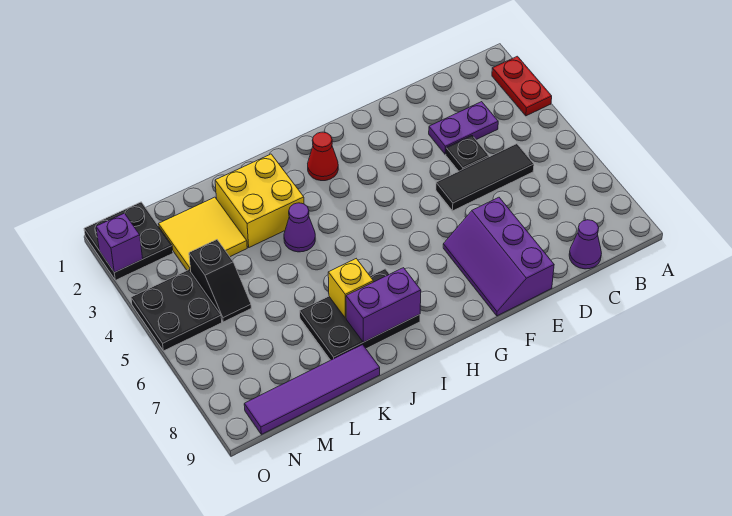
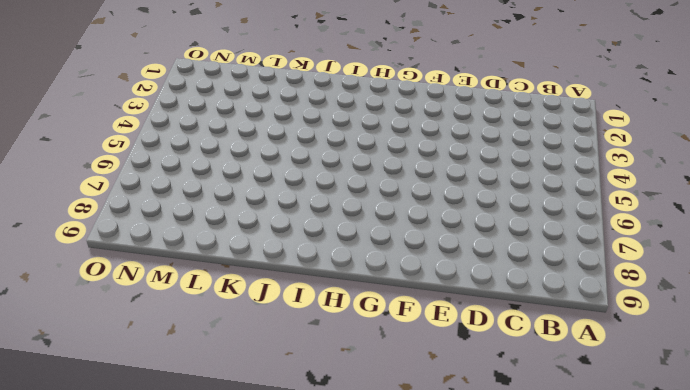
none -> red 1x2 plate [492,56,552,116]
none -> purple 1x2 plate [429,102,498,154]
none -> black 1x3 tile [436,144,534,211]

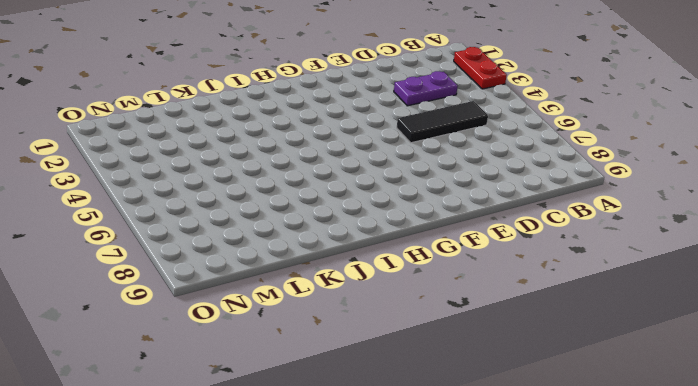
none -> purple 1x1 cone [569,220,601,269]
none -> black 1x1 plate [446,136,489,171]
none -> purple 2x3 slope [443,197,554,316]

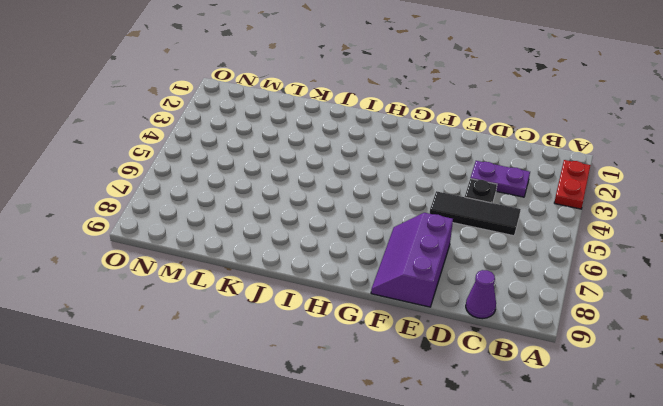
none -> red 1x1 cone [308,132,338,181]
none -> black 2x3 plate [300,269,420,360]
none -> yellow 2x2 brick [215,154,304,247]

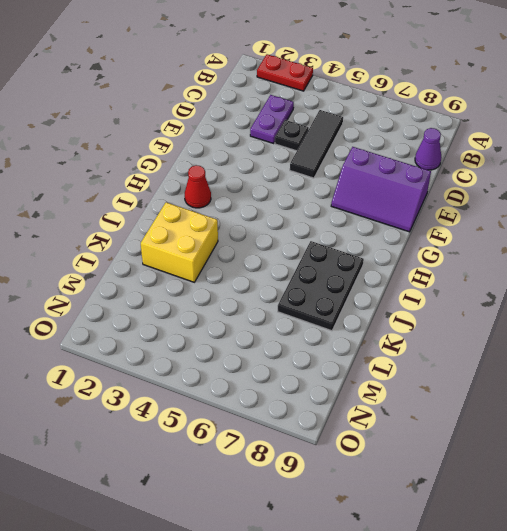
none -> purple 1x1 cone [284,203,315,252]
none -> purple 1x4 tile [244,345,380,434]
none -> yellow 2x2 tile [159,197,247,271]

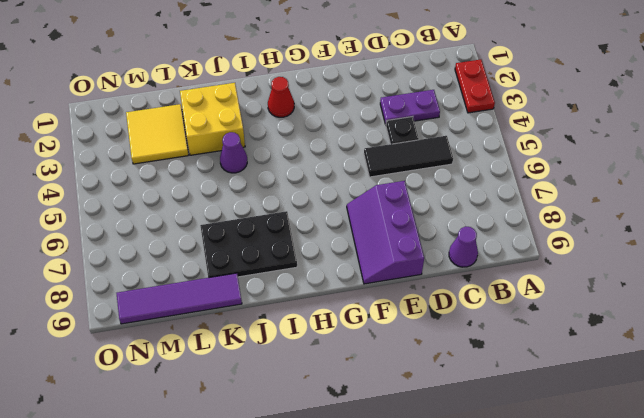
none -> black 1x2 slope [189,240,251,322]
none -> black 2x2 plate [84,202,173,280]
none -> black 2x2 plate [131,270,222,351]

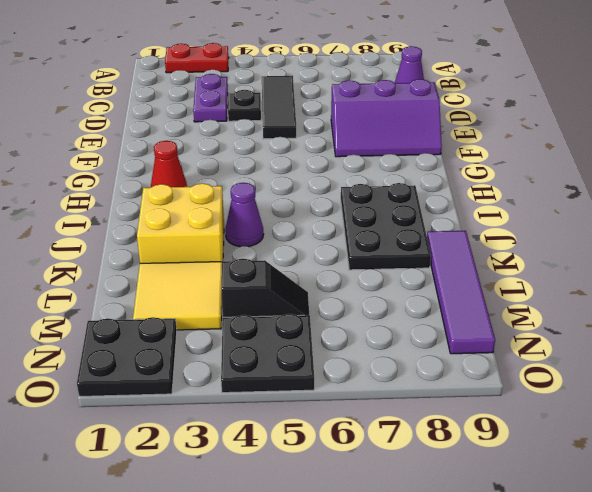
none -> purple 1x2 brick [346,268,421,342]
none -> yellow 1x1 brick [328,259,373,318]
none -> purple 1x1 brick [96,213,143,272]

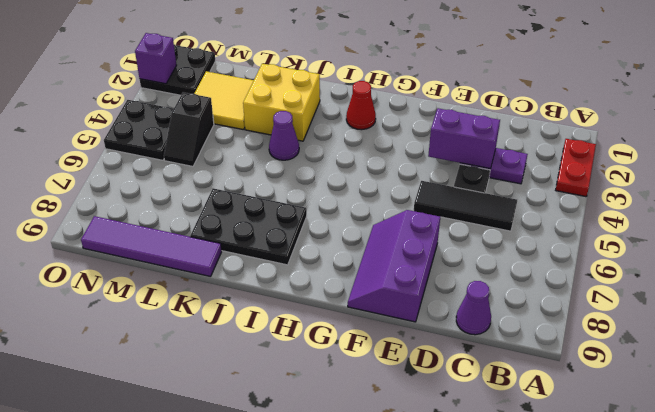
purple 1x2 brick [428,108,500,169] -> purple 1x2 brick moved to [346,268,421,342]
none -> yellow 1x1 brick [328,259,373,318]

